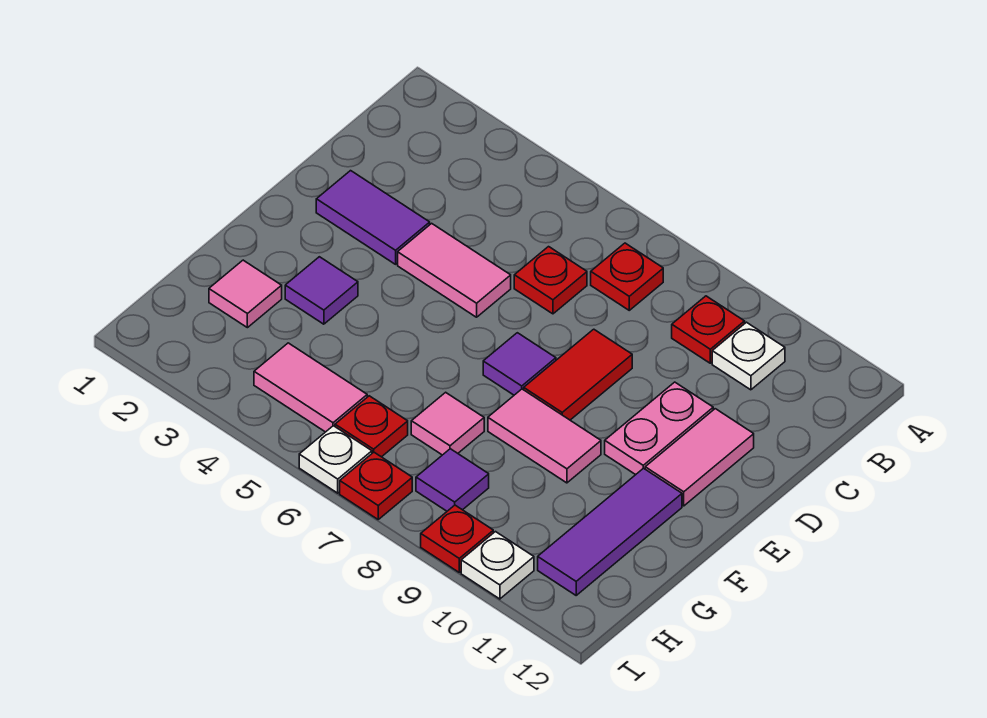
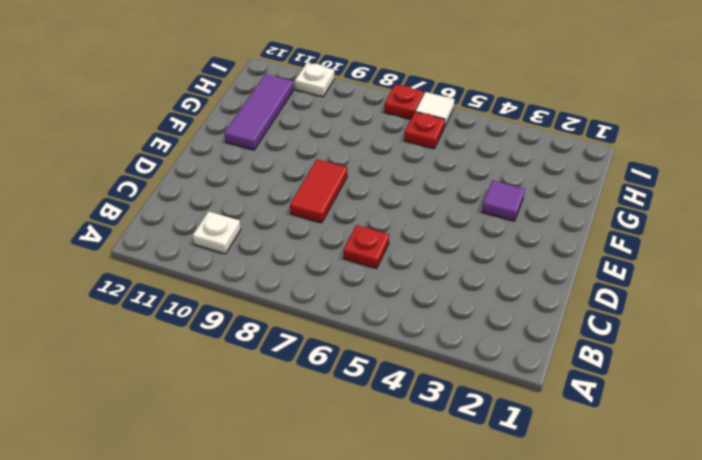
white 1x1 tile [415,92,455,127] -> white 1x1 plate [299,426,372,493]
none -> red 1x1 plate [591,243,663,310]
none -> red 1x1 plate [672,296,745,363]
none -> purple 1x2 tile [316,171,430,264]

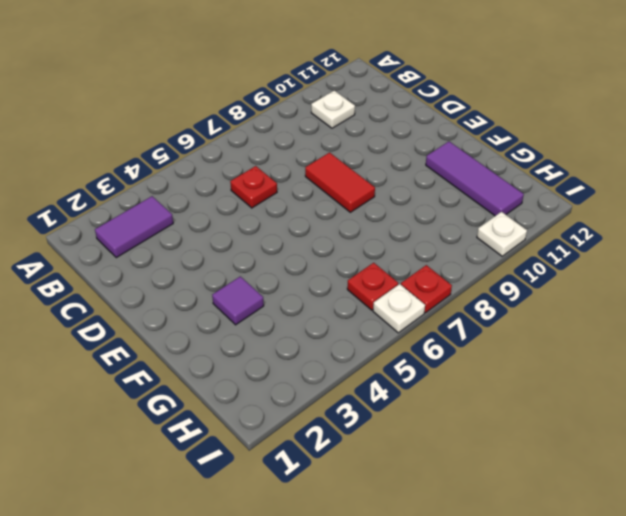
purple 1x2 tile [95,196,173,258] -> purple 1x2 tile moved to [316,171,430,264]
none -> red 1x1 plate [591,243,663,310]
none -> red 1x1 plate [672,296,745,363]
none -> pink 1x2 tile [398,223,511,317]

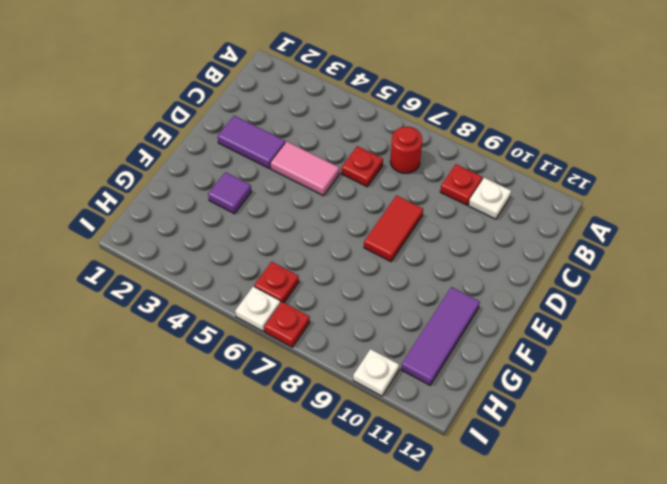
red 1x1 round brick [390,127,422,174] -> red 1x1 plate [591,243,663,310]
none -> pink 1x2 plate [605,382,713,475]
none -> pink 1x2 tile [645,409,754,506]
none -> purple 1x1 tile [483,333,556,395]

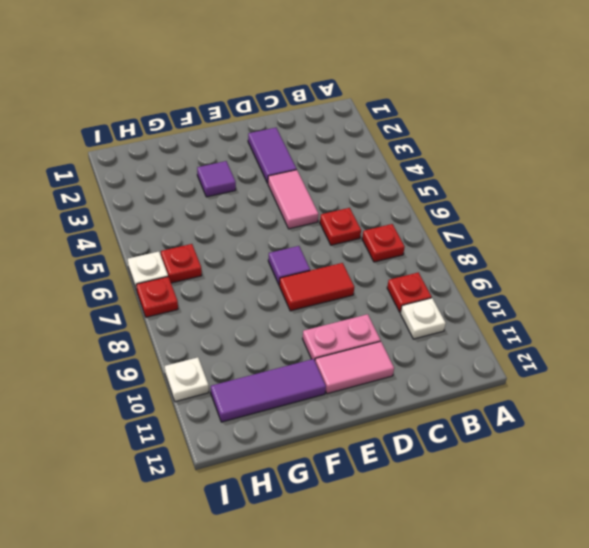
none -> pink 1x2 tile [488,389,601,483]
none -> pink 1x1 tile [209,260,282,328]
none -> pink 1x1 tile [411,392,484,455]

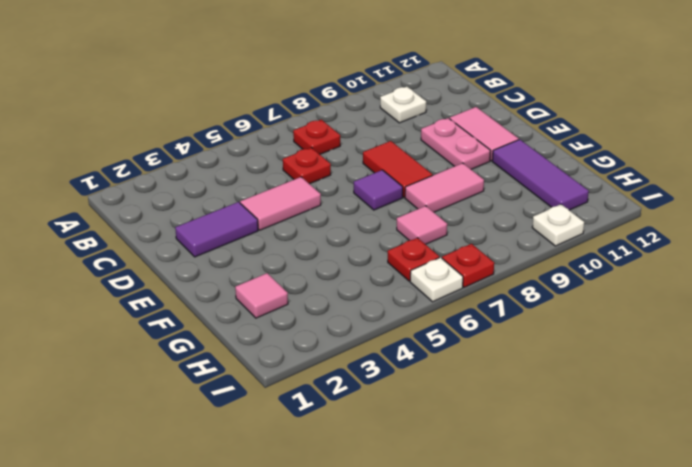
none -> red 1x1 plate [672,296,745,363]
none -> purple 1x1 tile [285,257,358,324]
none -> pink 1x2 tile [254,343,367,432]

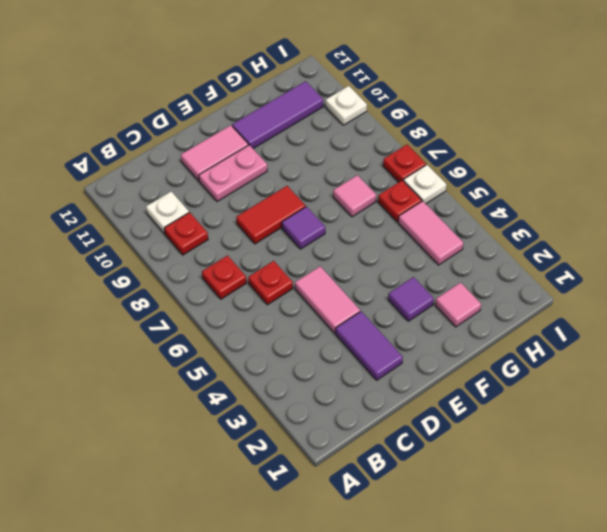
none -> pink 1x2 tile [488,389,601,483]
none -> purple 1x1 tile [416,449,489,511]
none -> red 1x1 plate [421,505,493,572]

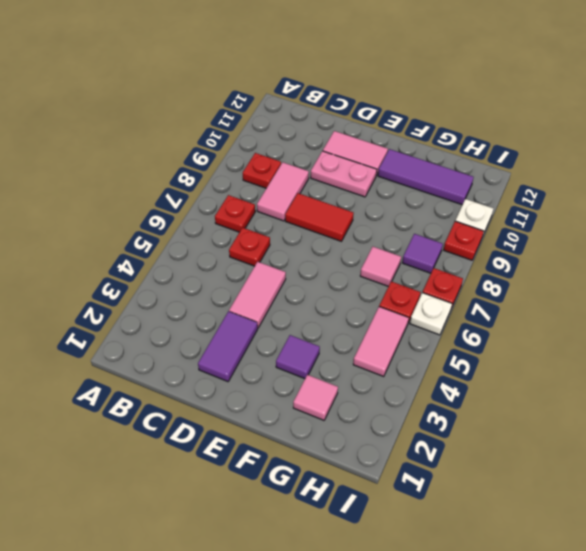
pink 1x2 tile [257,162,309,221] -> pink 1x2 tile moved to [488,389,601,483]
none -> white 1x1 plate [712,322,785,390]
none -> purple 1x1 tile [483,333,556,395]

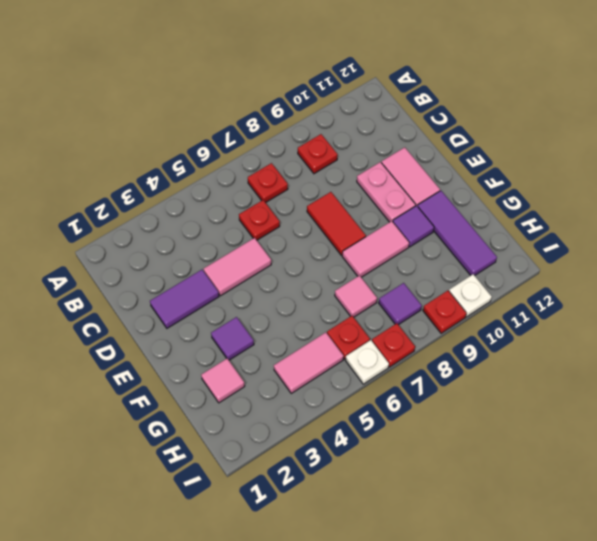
purple 1x1 tile [393,206,434,247] -> purple 1x1 tile moved to [483,333,556,395]
none -> white 1x1 plate [712,322,785,390]

